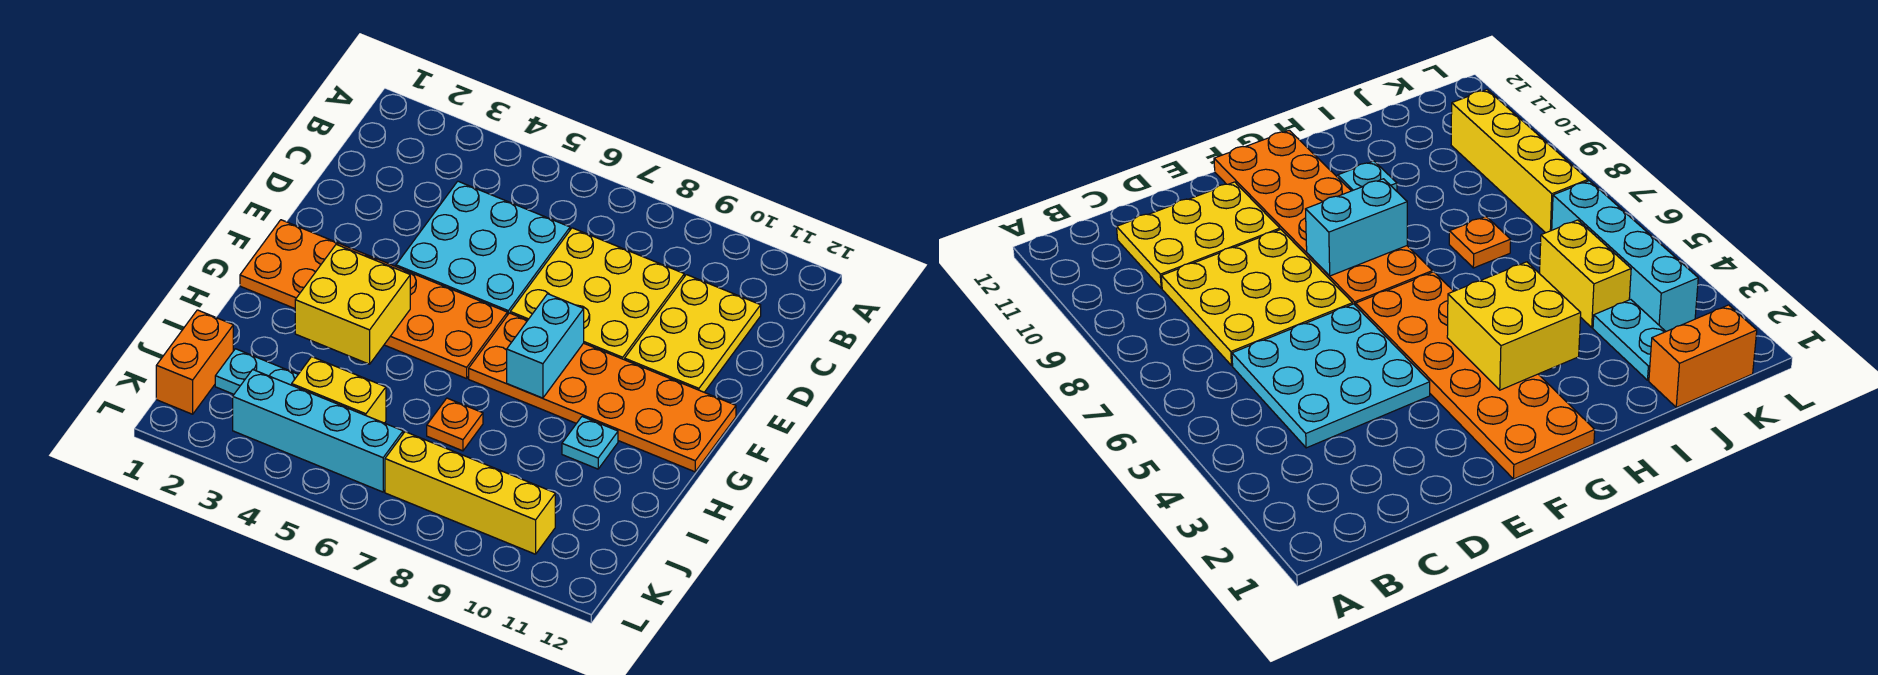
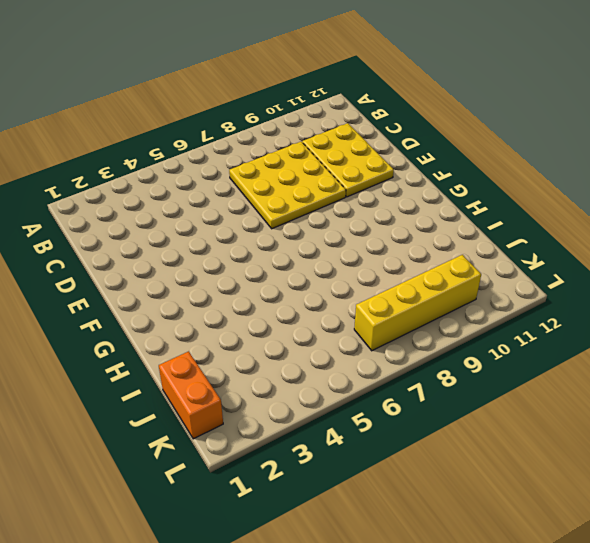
none -> cyan 3x3 plate [396,181,570,315]
none -> orange 2x6 plate [240,220,507,379]
none -> orange 2x6 plate [469,313,736,472]

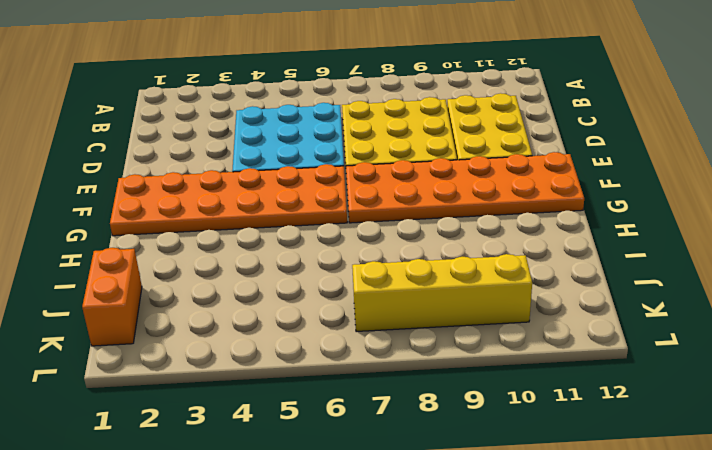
none -> cyan 1x1 plate [562,417,618,469]
none -> orange 1x1 plate [427,398,483,451]
none -> cyan 1x2 plate [215,349,298,394]

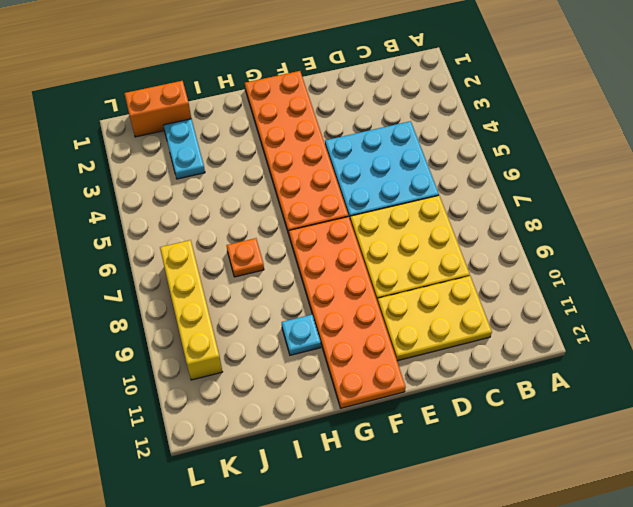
none -> yellow 1x2 brick [292,357,386,423]
none -> cyan 1x4 brick [233,370,403,492]
none -> cyan 1x2 brick [507,294,584,398]

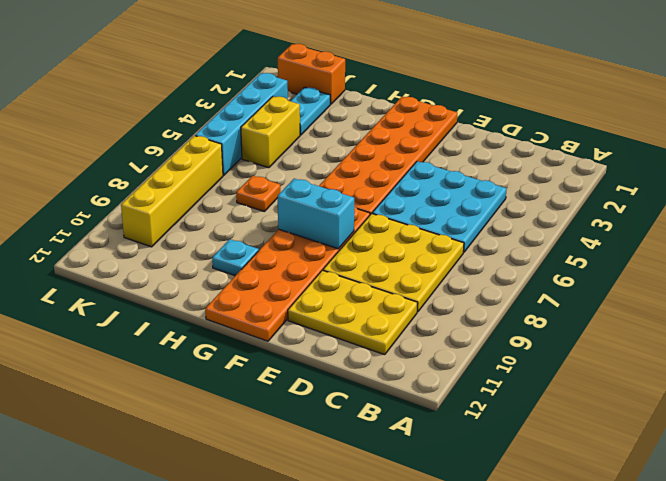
none -> yellow 2x2 brick [295,244,410,364]

